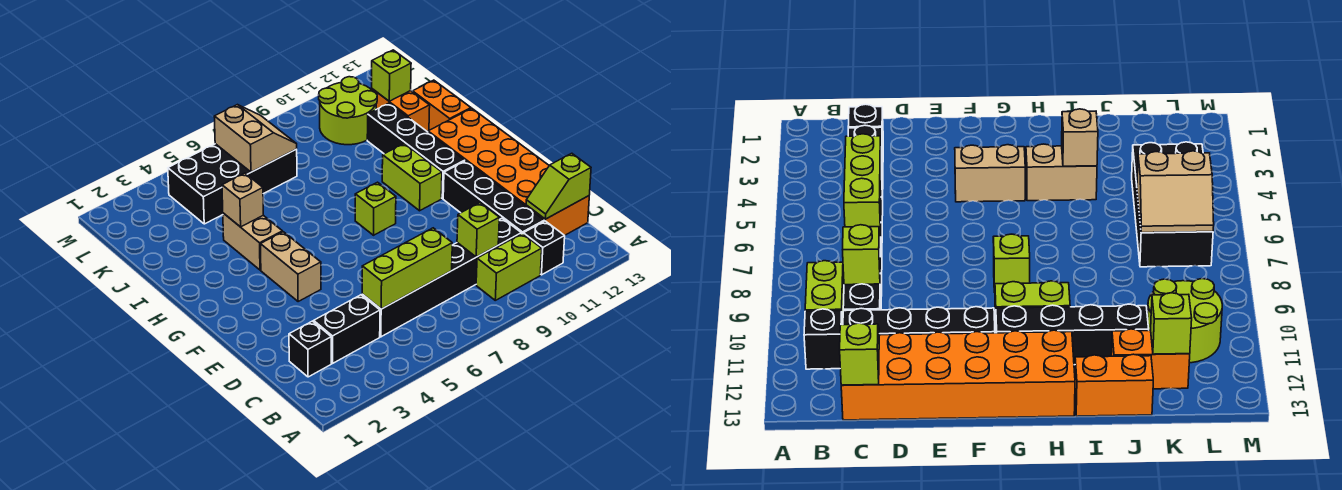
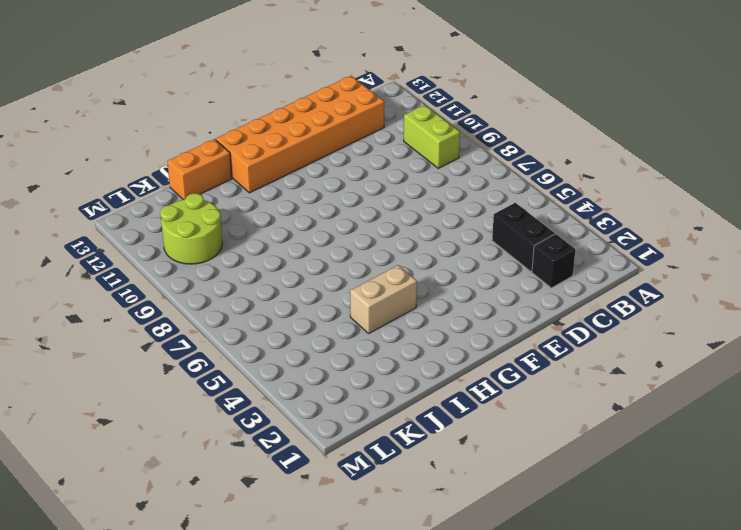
none -> black 1x1 brick [523,221,565,275]
none -> black 1x6 brick [362,218,521,337]
none -> black 1x4 brick [443,161,544,234]

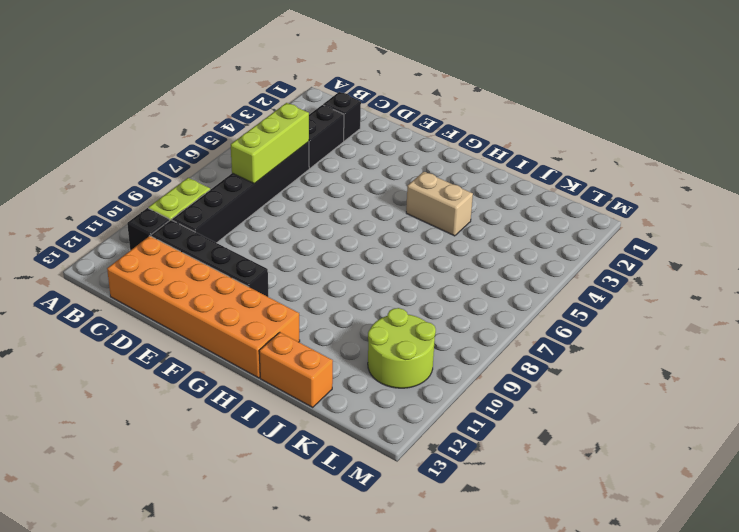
none -> tan 1x2 brick [260,232,321,301]
none -> lime 1x1 brick [355,182,396,235]
none -> lime 1x2 brick [382,143,442,211]

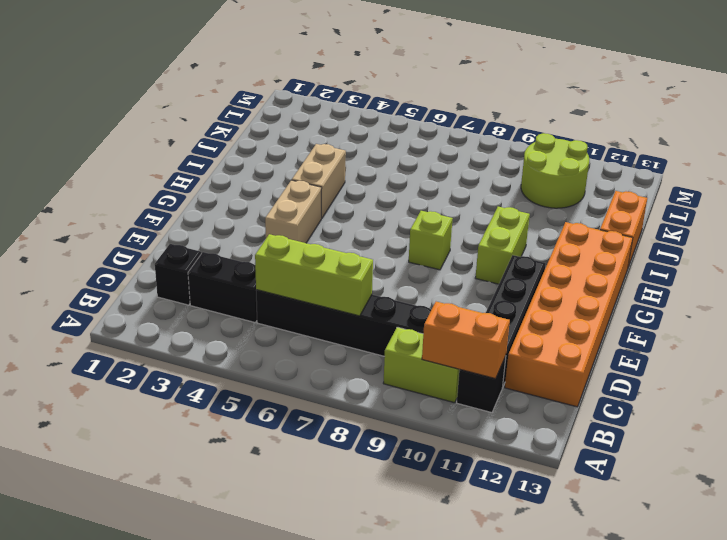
orange 1x2 brick [422,302,510,379] -> orange 1x2 brick turned to [372,89,430,132]
none -> black 1x4 brick [367,103,465,199]
none -> black 2x4 brick [168,144,297,224]
none -> lime 1x1 brick [457,203,499,257]

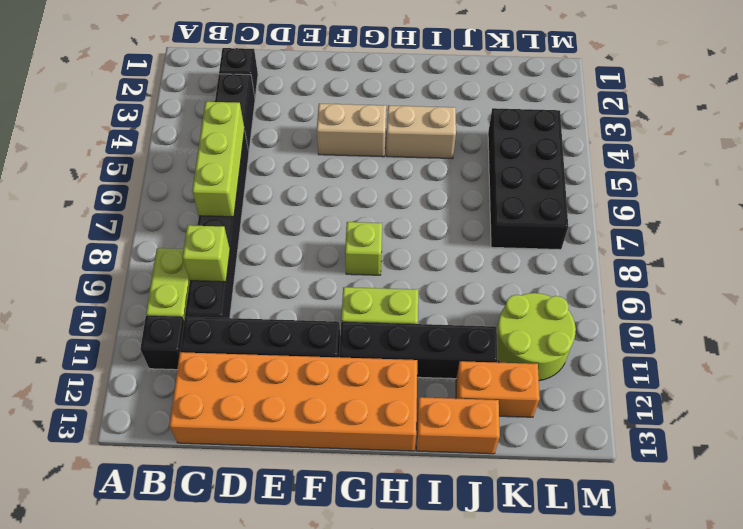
none -> lime 1x2 slope [526,153,591,219]
none -> tan 1x1 brick [222,173,263,227]
none -> tan 2x2 slope [214,105,297,172]

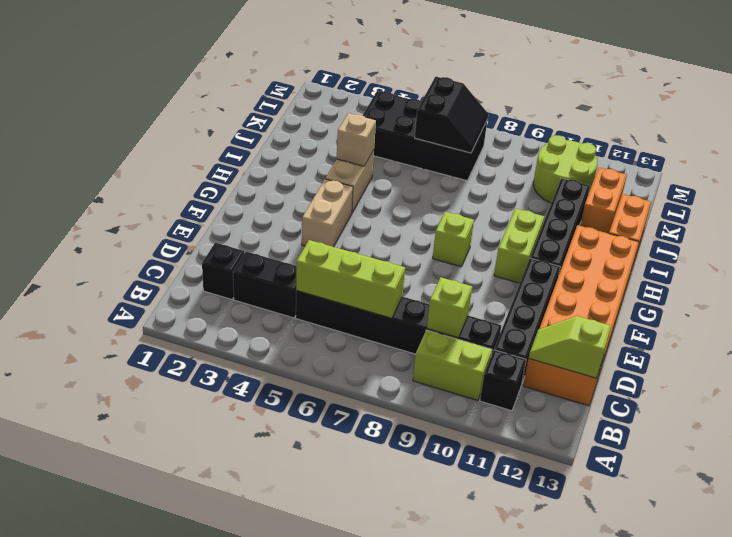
black 2x2 slope [415,77,488,153] -> tan 2x2 slope [214,105,297,172]
none -> lime 1x1 brick [371,50,411,101]

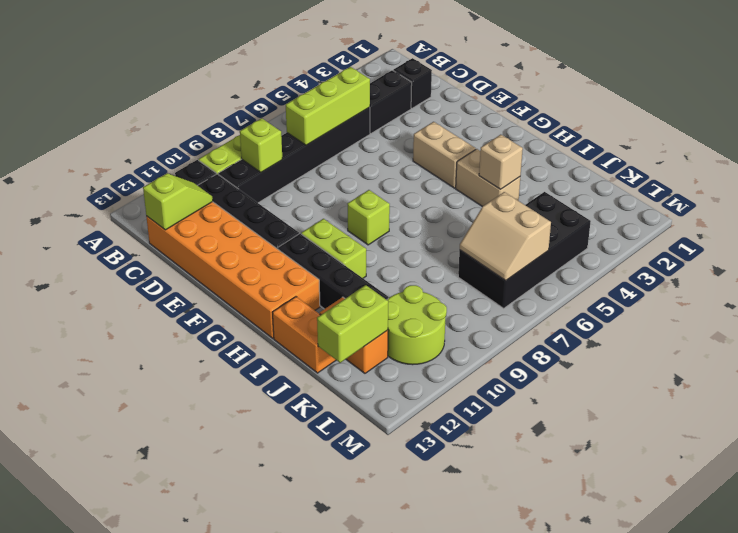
lime 1x2 brick [317,285,388,363] -> lime 1x1 brick [371,50,411,101]

